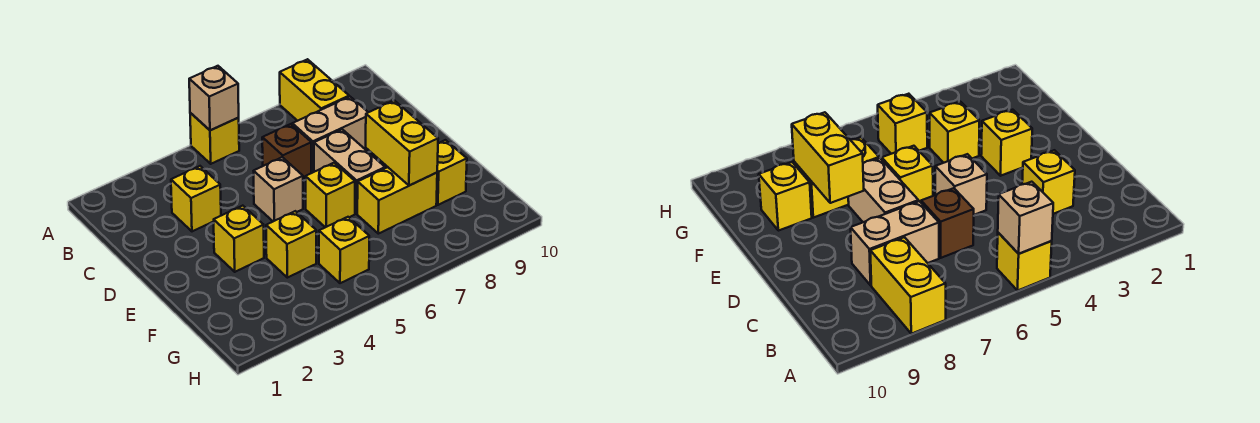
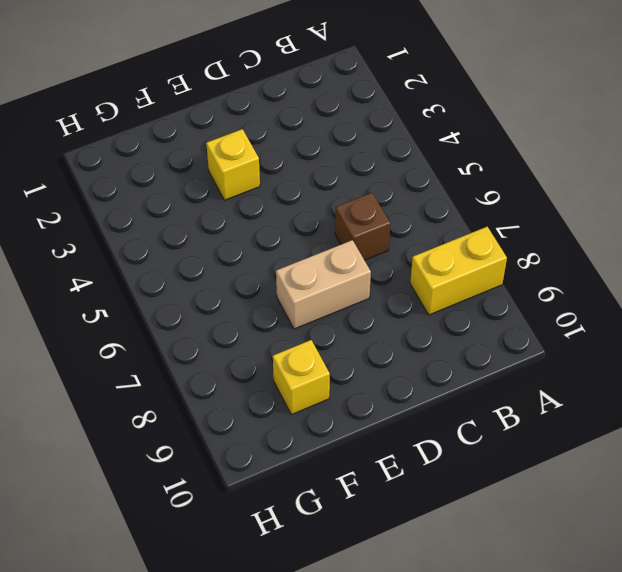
none -> yellow 1x1 brick [190,113,239,164]
none -> yellow 1x1 brick [171,166,221,231]
none -> tan 1x2 brick [292,97,368,173]

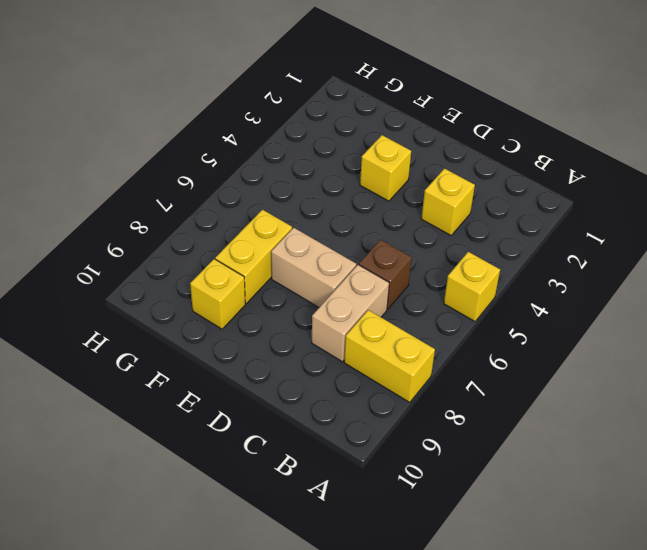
none -> tan 1x1 brick [254,157,303,221]
none -> yellow 1x1 brick [305,163,355,227]
none -> yellow 1x1 brick [266,211,316,278]

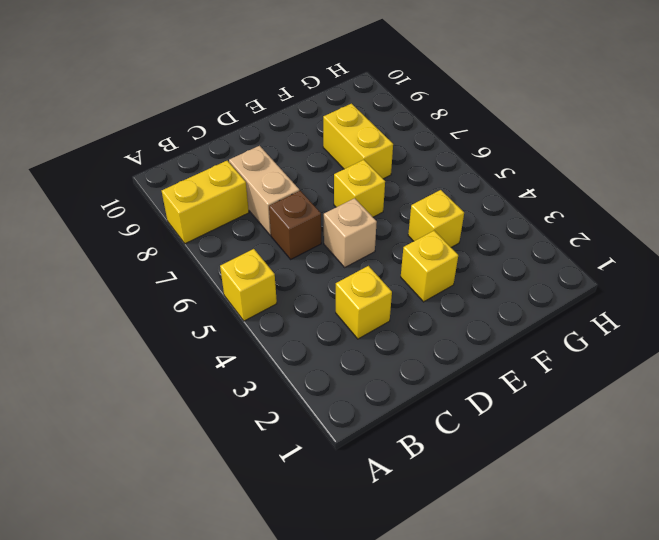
none -> tan 1x2 brick [314,129,385,214]
none -> yellow 1x1 brick [436,140,467,205]
none -> yellow 1x1 brick [319,217,369,283]

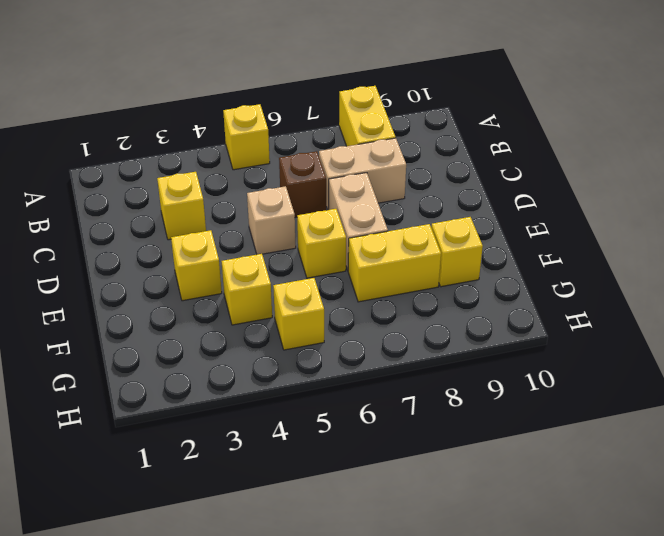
none -> tan 1x1 brick [189,66,239,130]
none -> yellow 1x2 brick [366,100,438,186]

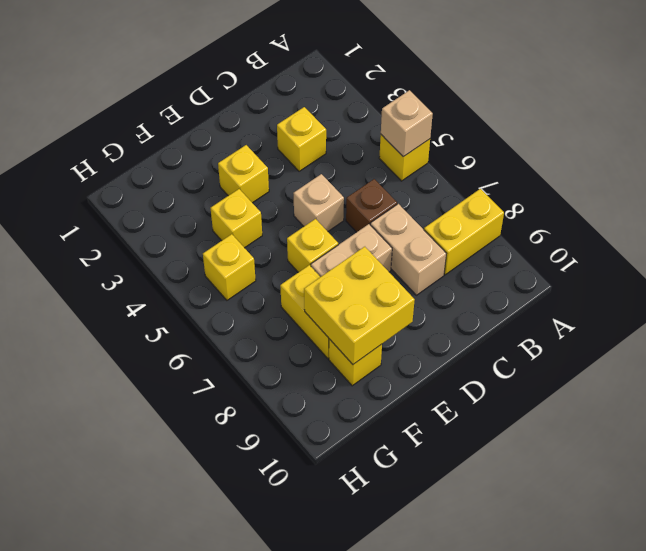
yellow 2x2 brick [304,247,415,364] -> yellow 1x2 brick [366,100,438,186]

